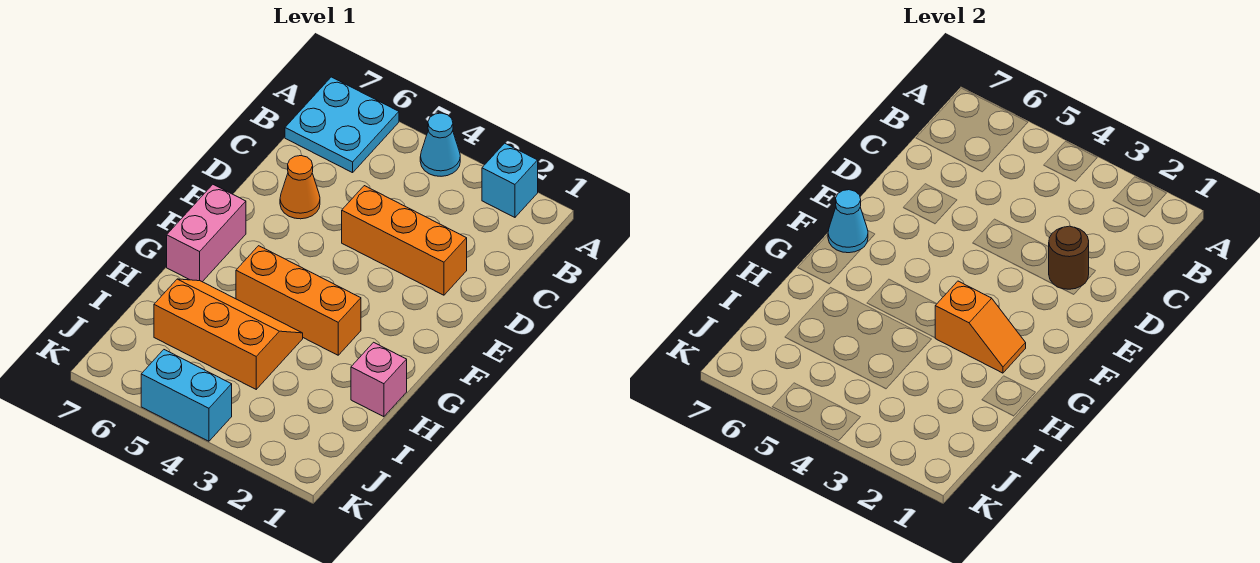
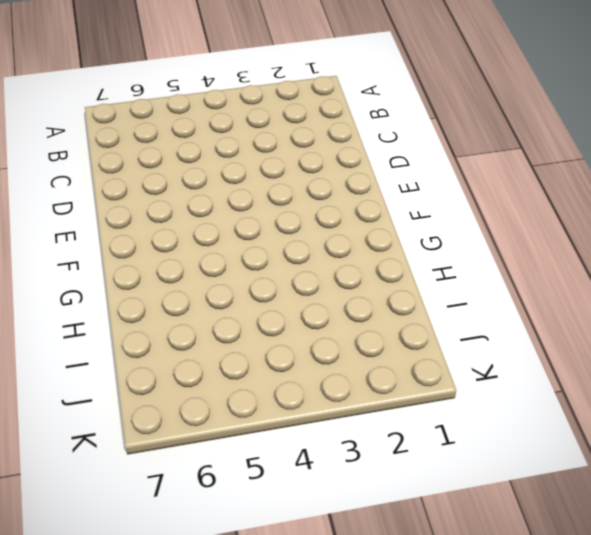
none -> cyan 1x1 brick [482,143,538,217]
none -> cyan 1x1 cone [420,113,460,176]
none -> cyan 2x2 plate [285,77,399,173]

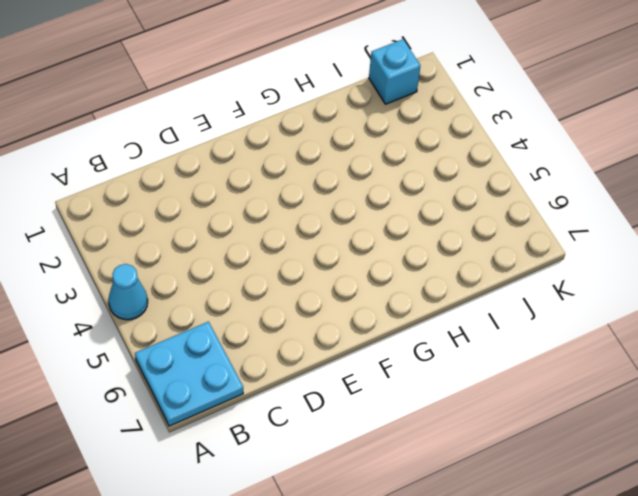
cyan 1x1 brick [369,39,420,104] -> cyan 1x1 brick moved to [482,143,538,217]
none -> orange 1x3 brick [342,186,467,295]
none -> orange 1x1 cone [280,156,320,219]
none -> pink 1x2 brick [167,185,246,282]

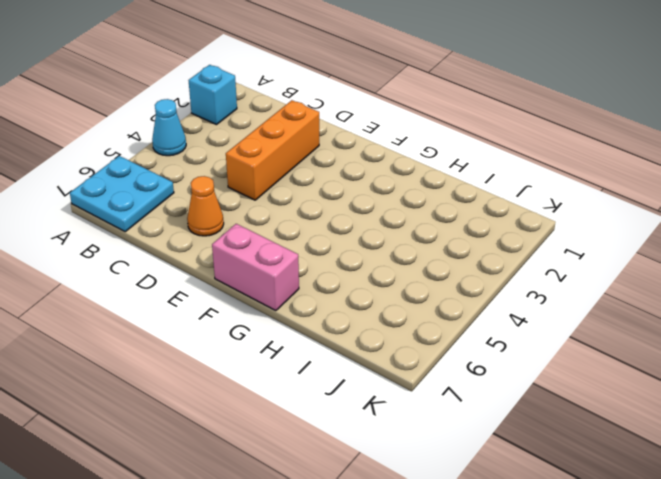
none -> orange 1x3 brick [236,246,361,355]
none -> pink 1x1 brick [351,342,407,417]
none -> orange 2x3 slope [154,279,303,389]

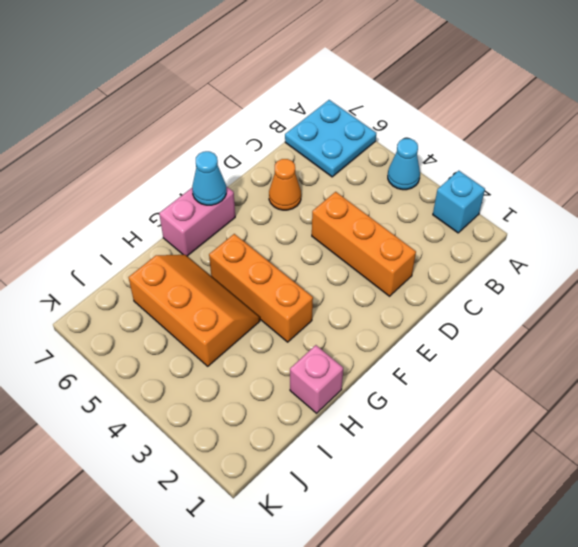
none -> cyan 1x2 brick [141,350,232,441]
none -> brown 1x1 round brick [1049,226,1089,289]
none -> orange 1x2 slope [935,281,1026,373]

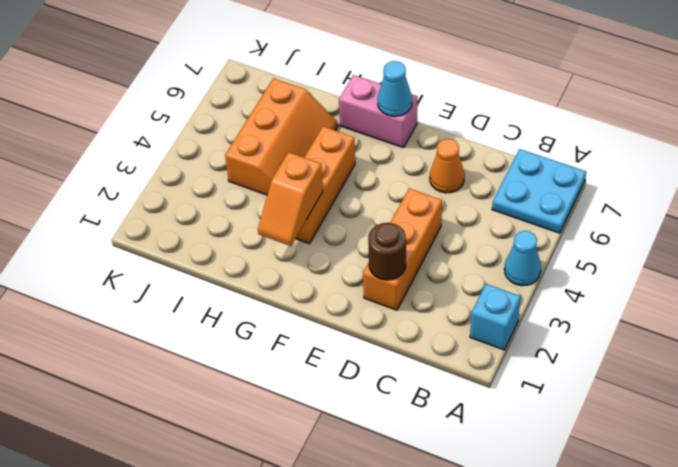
none -> pink 1x1 brick [351,342,407,417]
none -> cyan 1x2 brick [141,350,232,441]

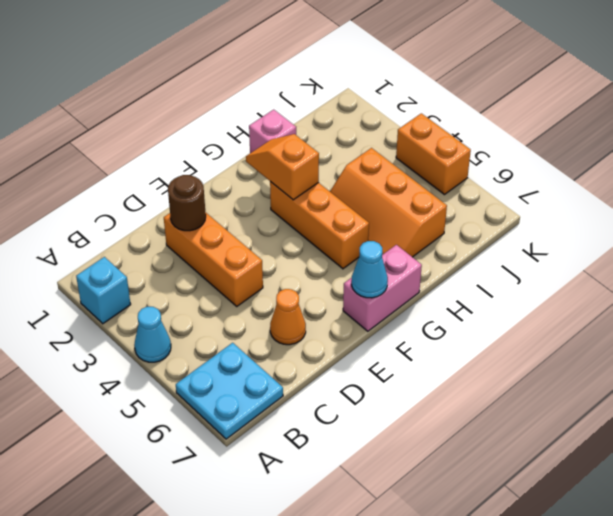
orange 1x2 brick [396,113,471,195] -> cyan 1x2 brick [141,350,232,441]

